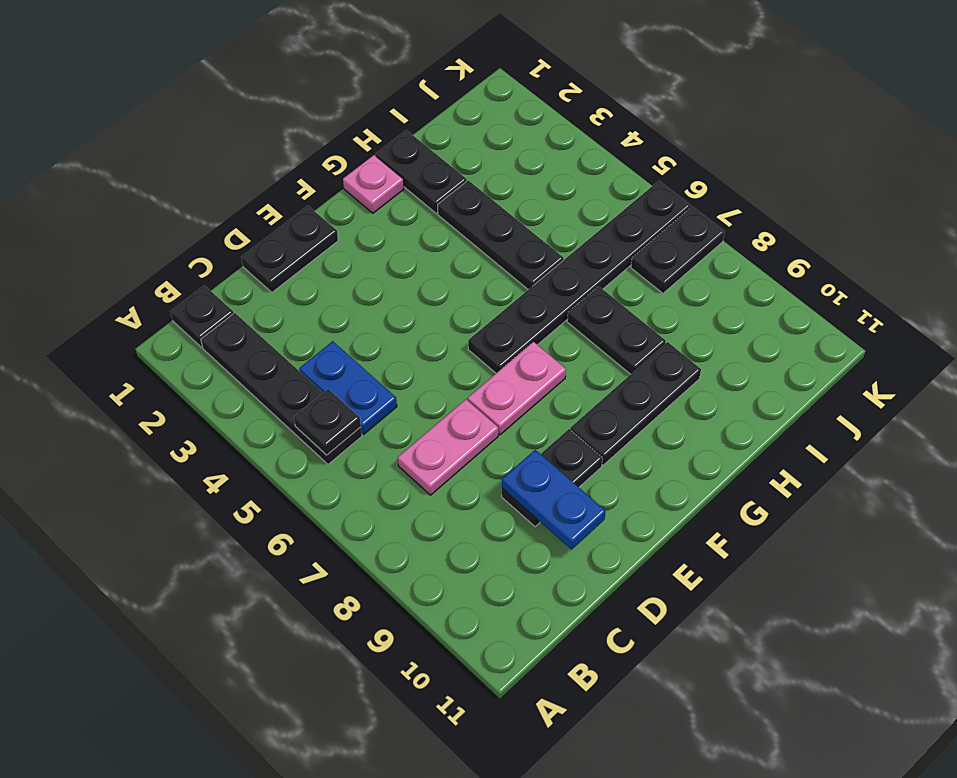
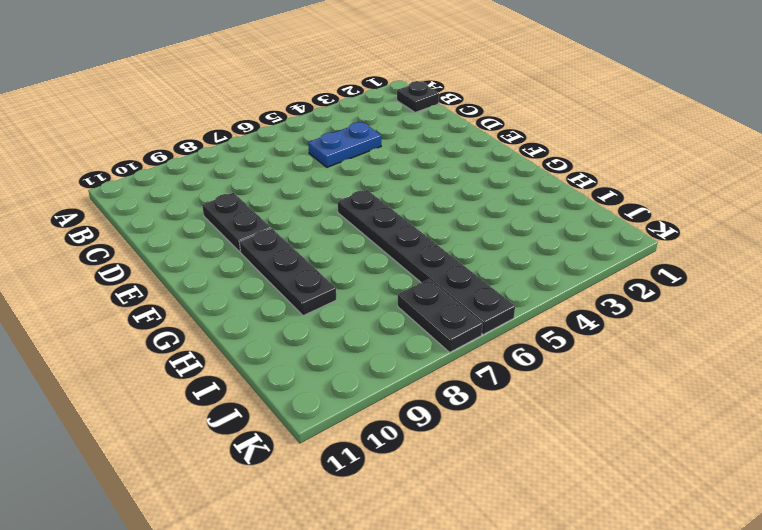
none -> black 1x4 plate [201,313,362,464]
none -> pink 1x2 plate [398,399,498,495]
none -> black 1x2 plate [241,206,338,292]

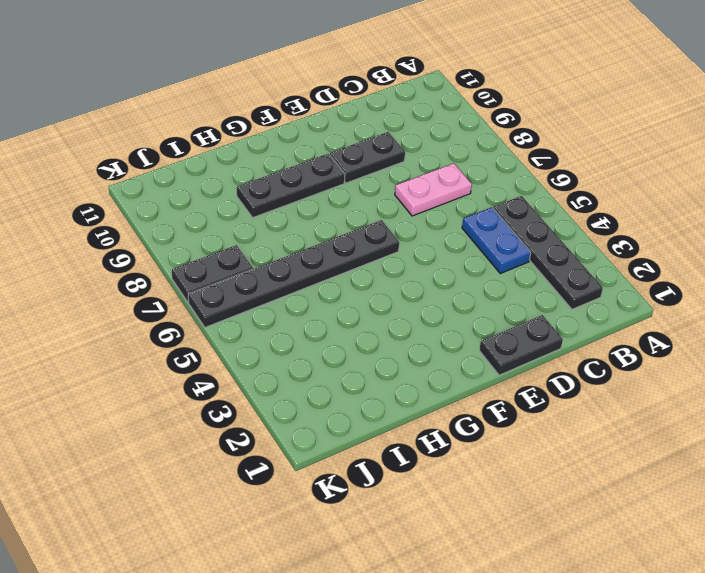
none -> black 1x1 plate [170,285,234,347]
none -> pink 1x2 plate [468,342,566,435]
none -> pink 1x1 plate [343,155,404,213]

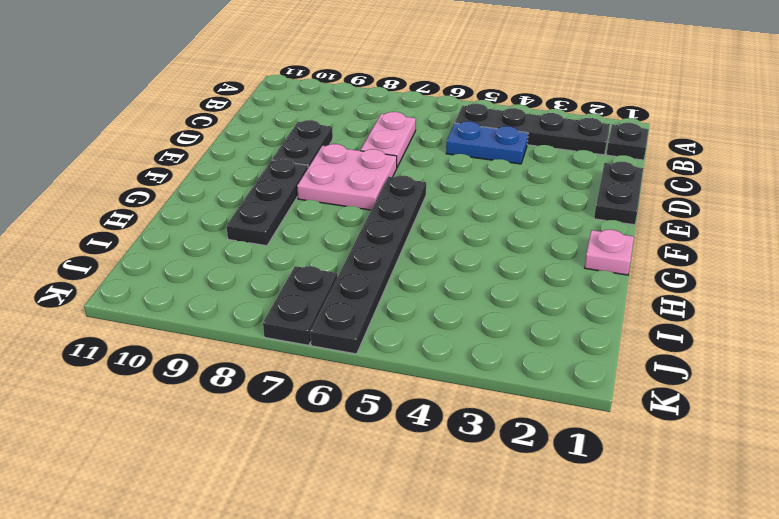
pink 2x2 plate [297,144,397,210] -> pink 1x2 plate [468,342,566,435]
none -> black 1x2 plate [376,130,467,213]
none -> black 1x3 plate [438,180,564,290]
none -> black 1x2 plate [567,286,666,374]

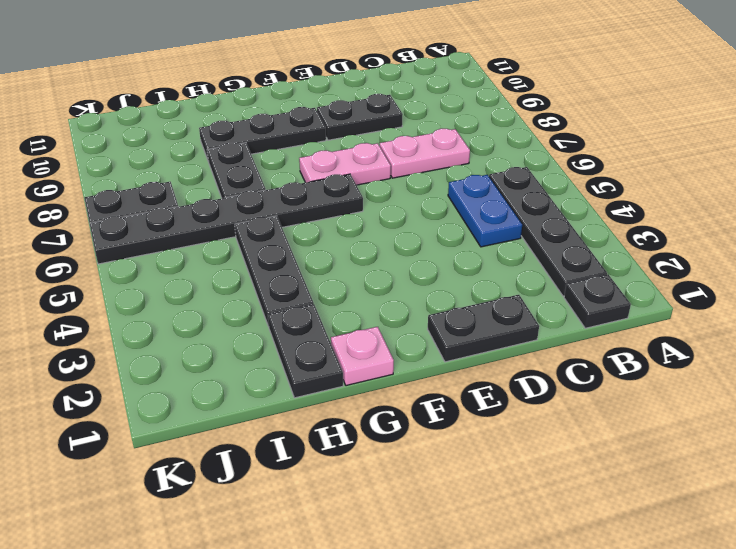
none -> black 1x1 plate [294,389,361,455]
none -> blue 1x2 plate [502,450,606,550]

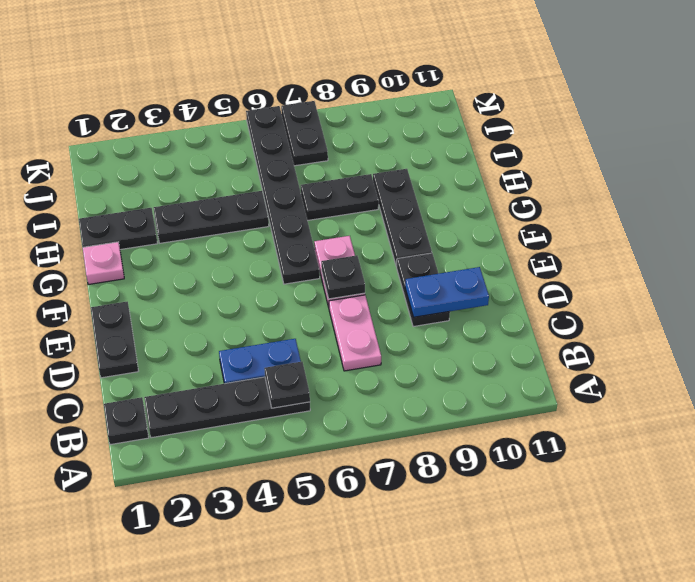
black 1x1 plate [321,255,365,299] -> none

